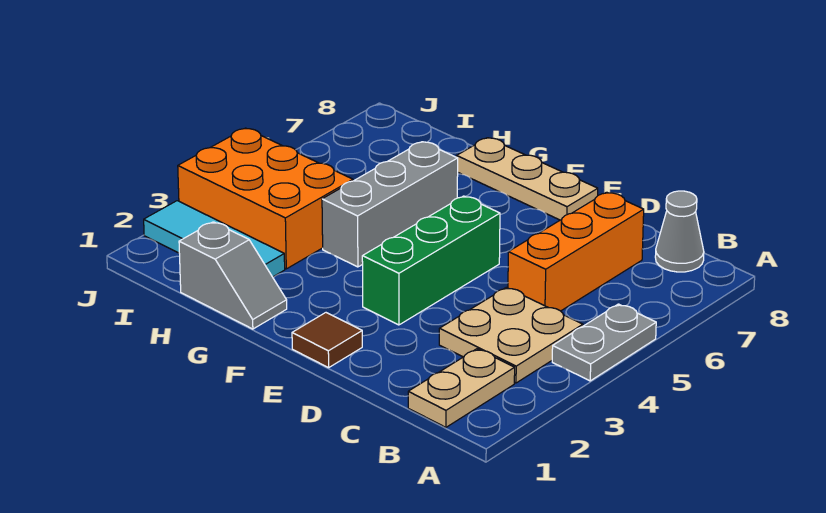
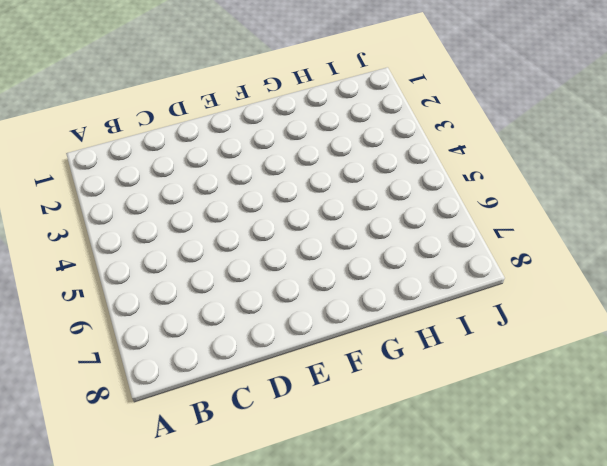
none -> grey 1x2 plate [552,304,656,381]
none -> tan 1x2 plate [408,349,515,427]
none -> tan 2x2 plate [439,287,583,383]

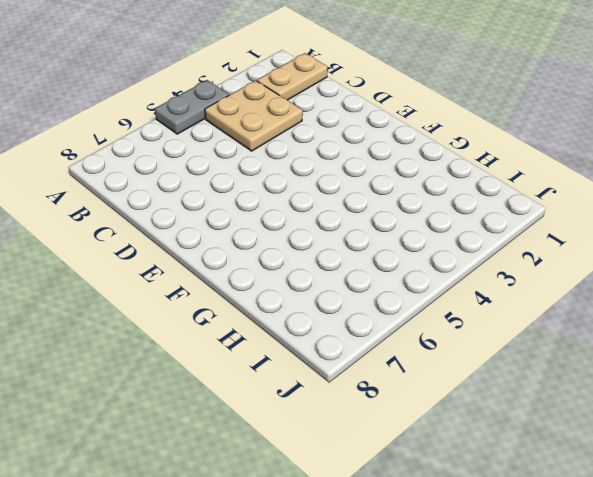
none -> grey 1x1 cone [655,191,704,272]
none -> orange 1x3 brick [508,192,644,311]
none -> brown 1x1 tile [292,313,362,368]

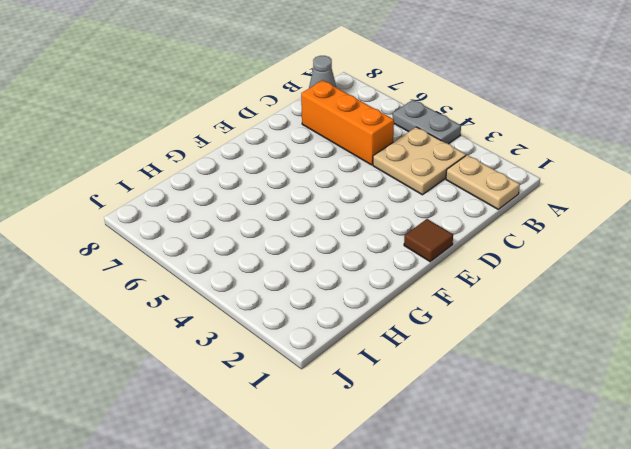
none -> green 1x3 brick [362,196,500,325]
none -> tan 1x3 plate [457,138,598,220]
none -> grey 1x2 slope [179,222,287,329]

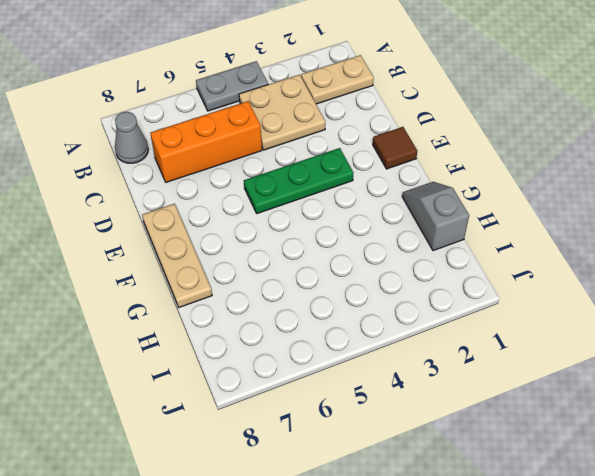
green 1x3 plate [244,148,354,214] -> green 1x3 brick [362,196,500,325]
none -> grey 1x3 brick [322,142,458,267]
none -> cyan 1x3 tile [144,201,285,277]
none -> orange 2x3 brick [178,128,353,269]

